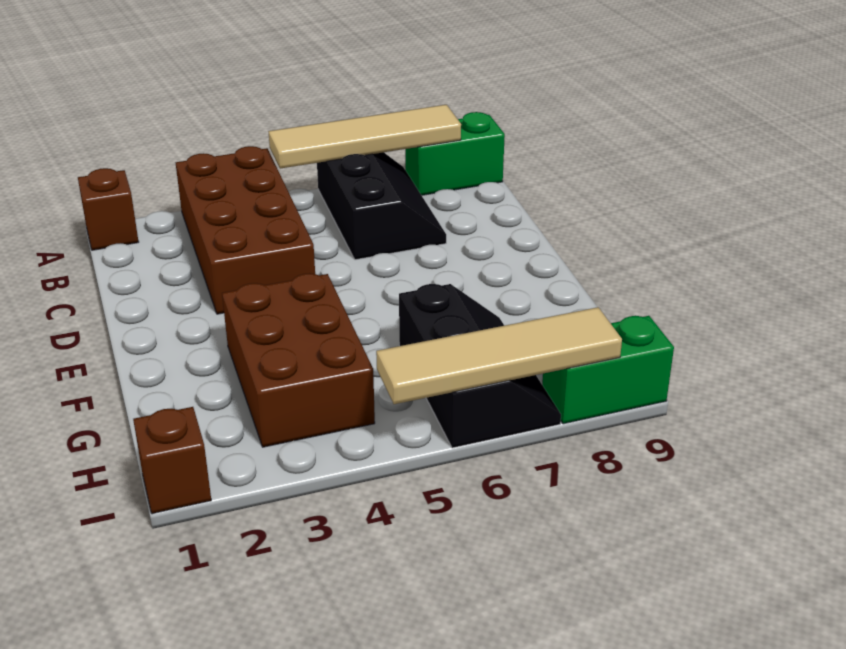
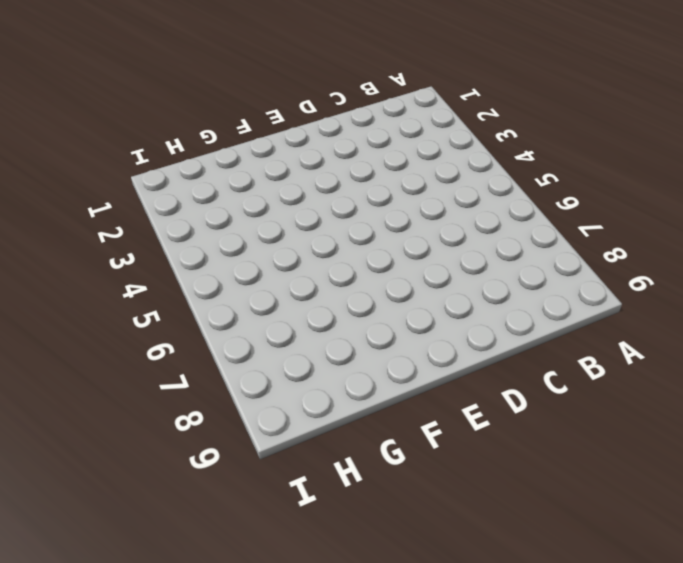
none -> brown 1x1 brick [78,168,139,250]
none -> brown 2x4 brick [176,146,315,314]

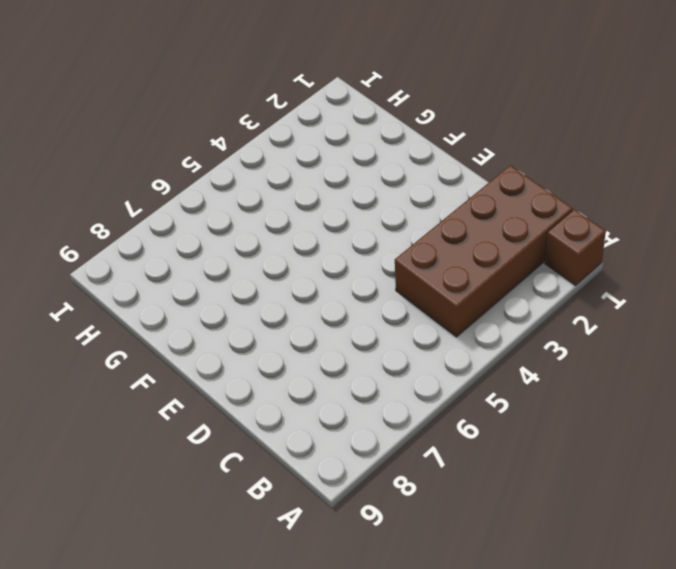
brown 2x4 brick [395,165,573,337] -> brown 2x4 brick turned to [176,146,315,314]
none -> black 2x3 slope [317,152,446,260]
none -> green 1x2 brick [405,112,505,195]

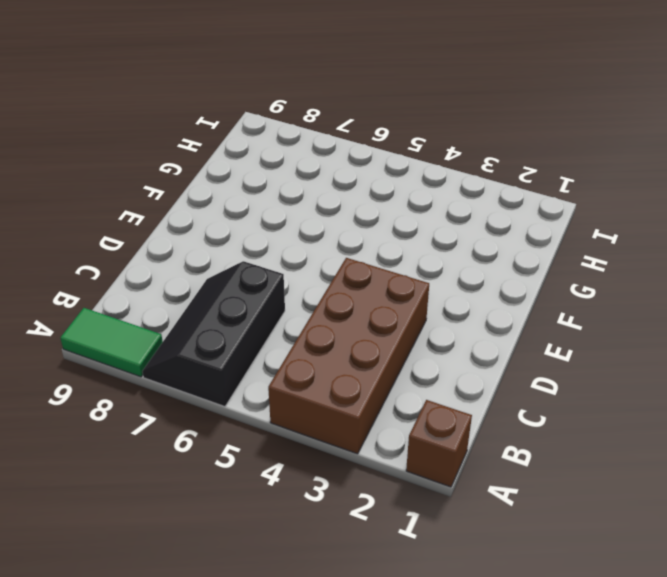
green 1x2 tile [60,308,163,377] -> green 1x2 brick [405,112,505,195]
none -> brown 2x3 brick [222,273,375,447]
none -> black 2x3 slope [399,284,561,448]

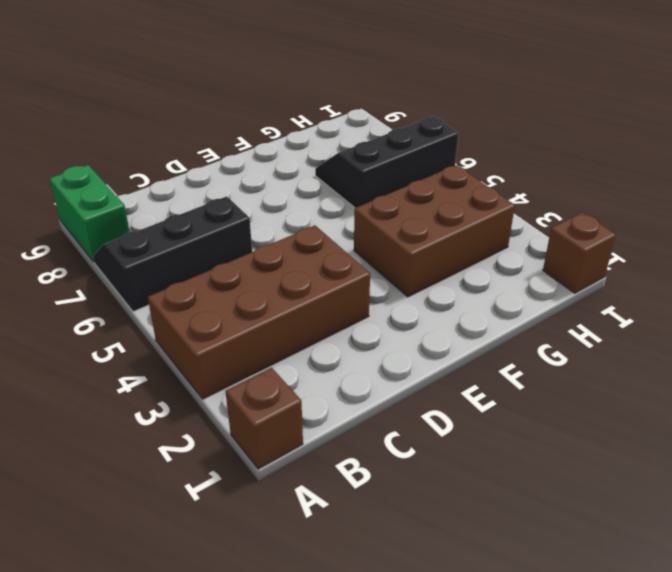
none -> green 1x2 brick [542,316,674,424]
none -> tan 1x4 tile [268,105,461,169]

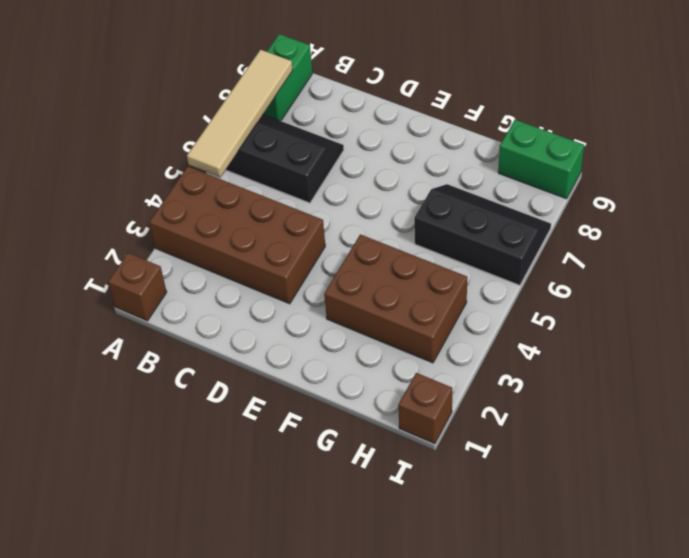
green 1x2 brick [498,120,584,199] -> green 1x2 brick turned to [542,316,674,424]
none -> tan 1x4 tile [376,307,622,404]

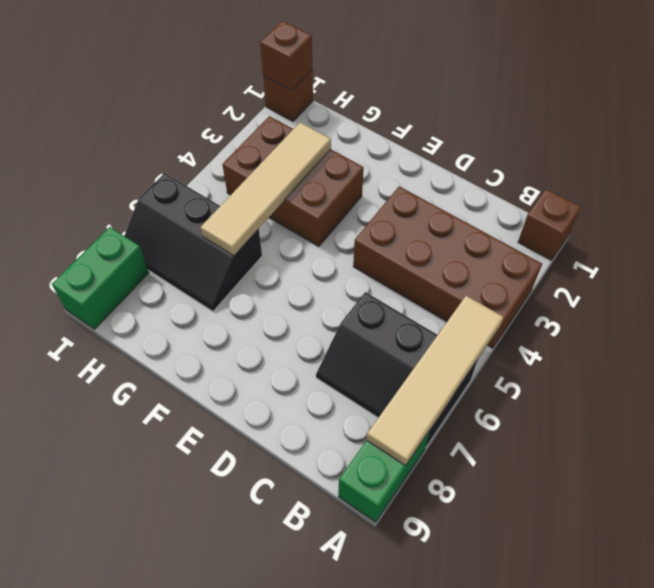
tan 1x4 tile [201,122,331,256] -> tan 1x4 tile moved to [376,307,622,404]
brown 1x1 brick [260,21,312,91] -> none

